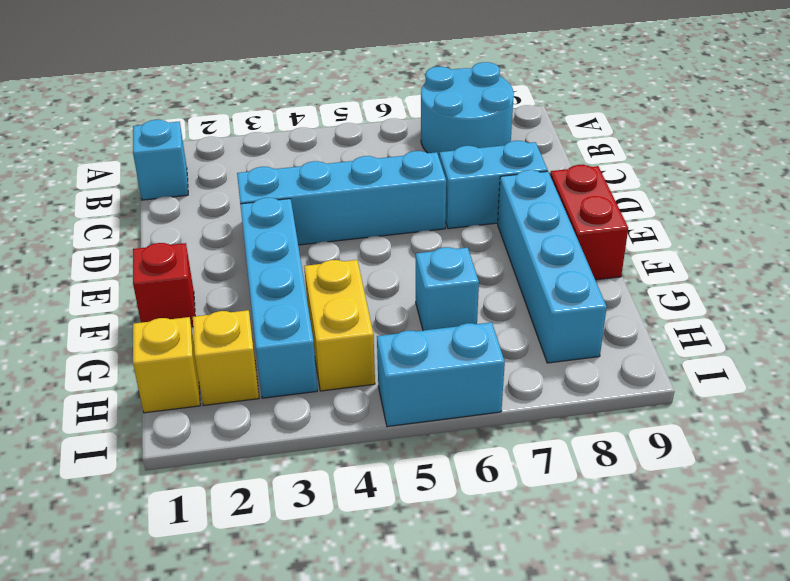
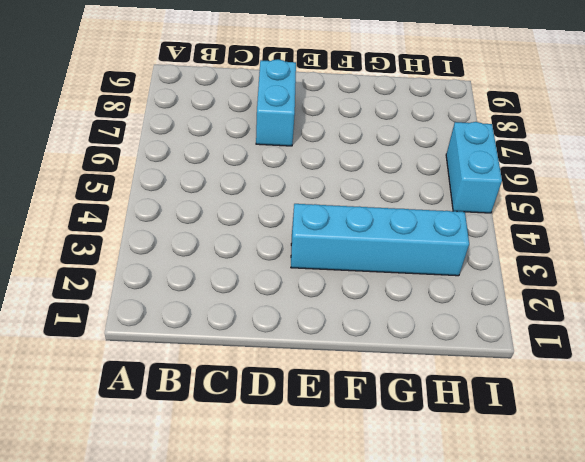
none -> cyan 2x2 round brick [421,62,514,156]
none -> cyan 1x1 brick [133,120,188,200]
none -> cyan 1x4 brick [237,151,446,245]

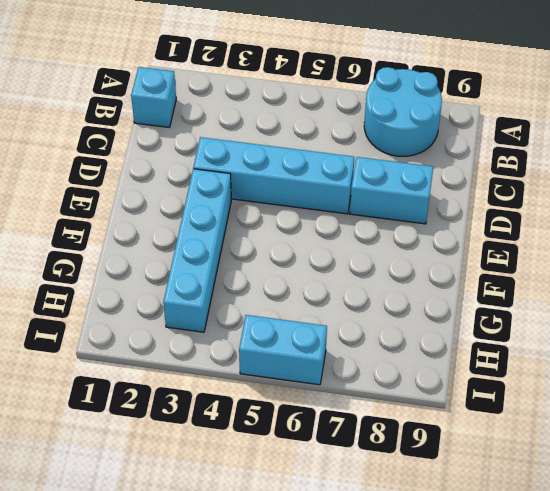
none -> cyan 1x4 brick [498,170,607,363]
none -> red 1x2 brick [550,165,628,280]
none -> red 1x1 brick [133,243,195,327]

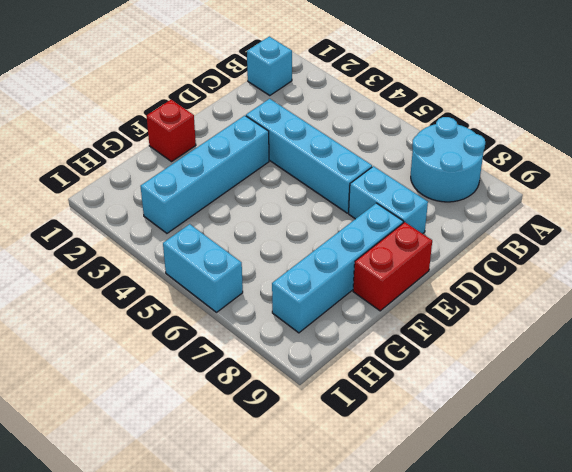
none -> yellow 1x2 brick [304,260,375,391]
none -> cyan 1x1 brick [416,247,479,330]
none -> yellow 1x1 brick [133,317,200,413]

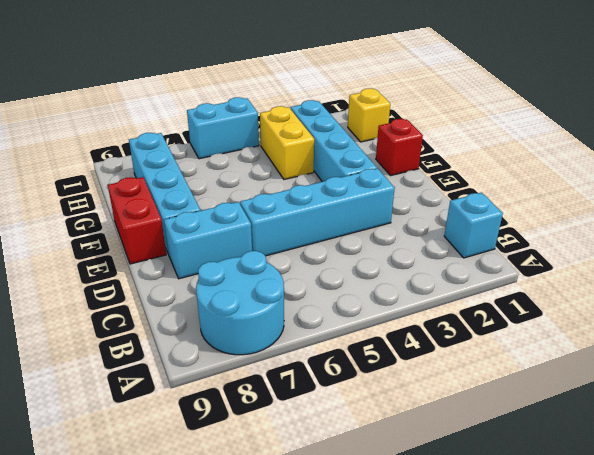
none -> cyan 1x1 brick [416,247,479,330]
none -> yellow 1x1 brick [193,310,259,406]

